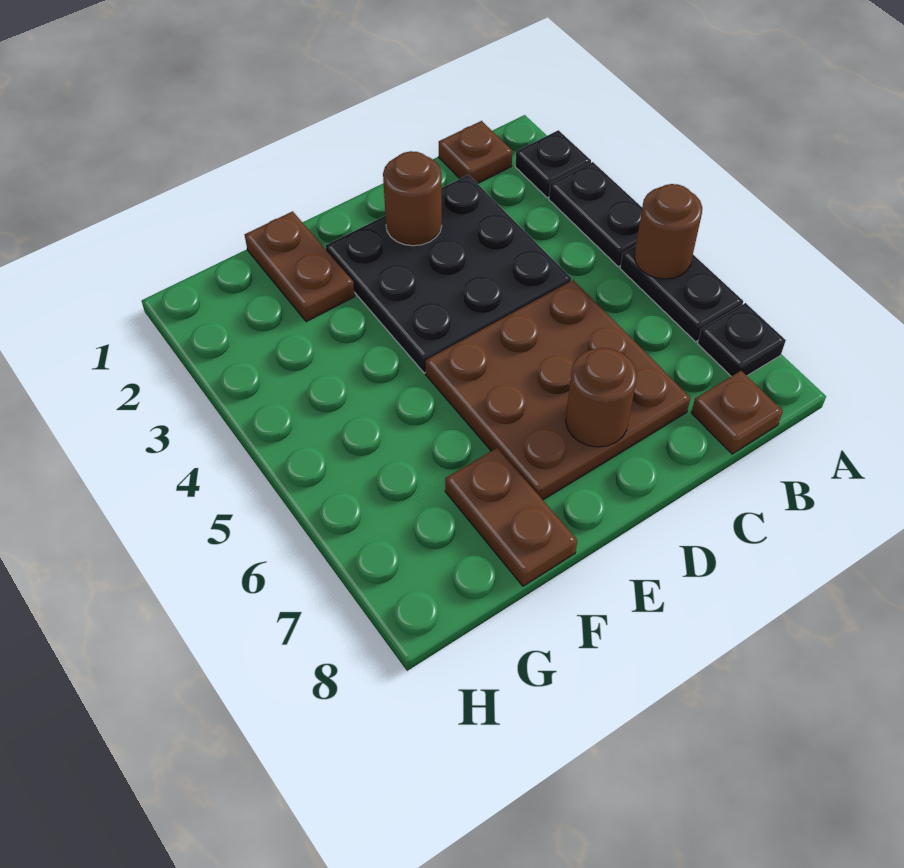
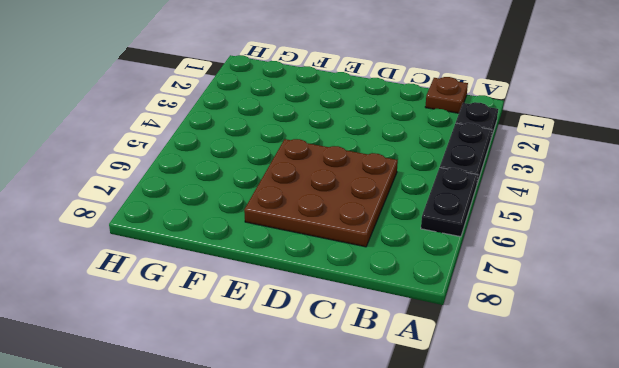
none -> black 1x1 plate [698,303,786,376]
none -> brown 1x1 plate [691,371,783,454]
none -> black 3x3 plate [326,175,571,373]

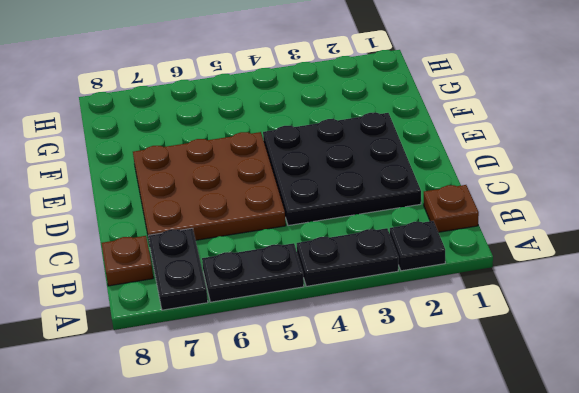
black 1x2 plate [148,228,208,310] -> black 1x1 plate [698,303,786,376]
none -> brown 1x2 plate [245,211,355,322]
none -> brown 1x2 plate [445,448,577,586]
none -> brown 1x1 round brick [634,184,702,279]

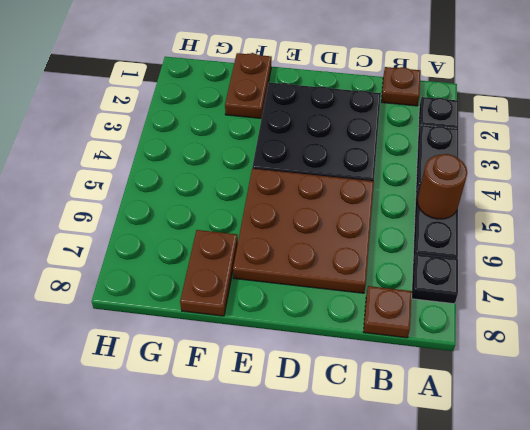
none -> brown 1x1 round brick [383,151,442,246]
none -> brown 1x1 round brick [565,348,637,447]

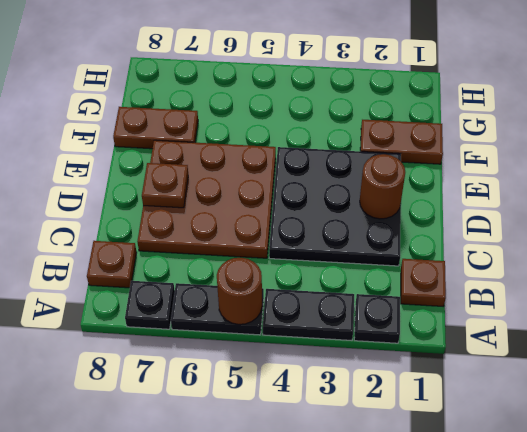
brown 1x1 plate [142,163,188,208] -> brown 1x1 round brick [565,348,637,447]

